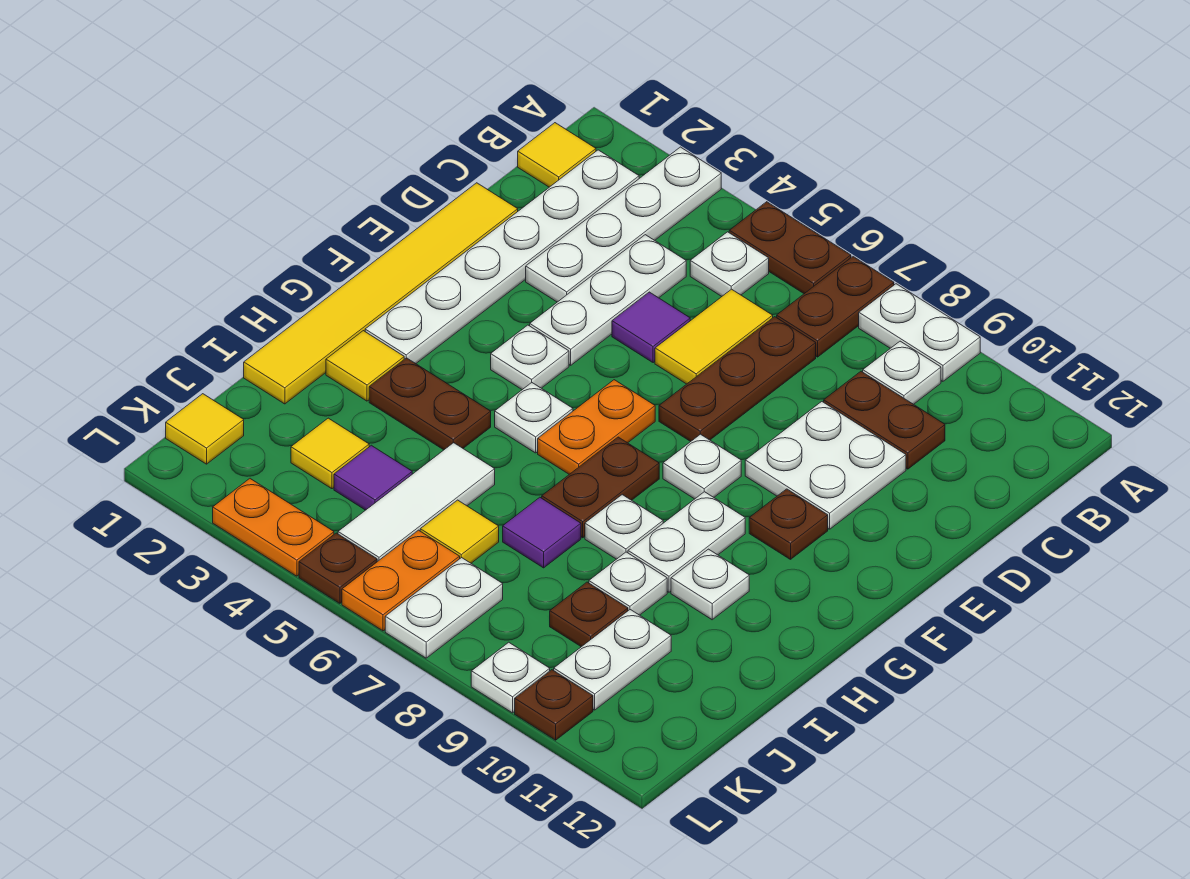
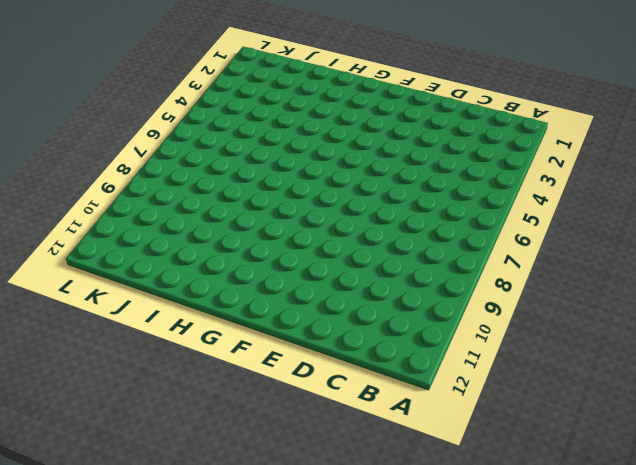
none -> white 1x4 plate [526,147,721,302]
none -> brown 1x2 plate [729,202,851,294]
none -> brown 1x2 plate [777,257,894,357]
none -> white 1x2 plate [859,284,980,381]

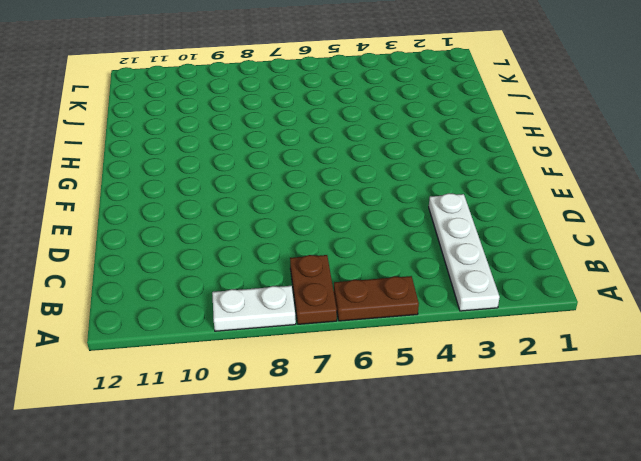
none -> yellow 1x1 tile [518,123,596,187]
none -> white 1x6 plate [365,150,639,364]
none -> white 1x1 plate [690,232,769,296]
none -> white 1x1 plate [863,341,941,404]

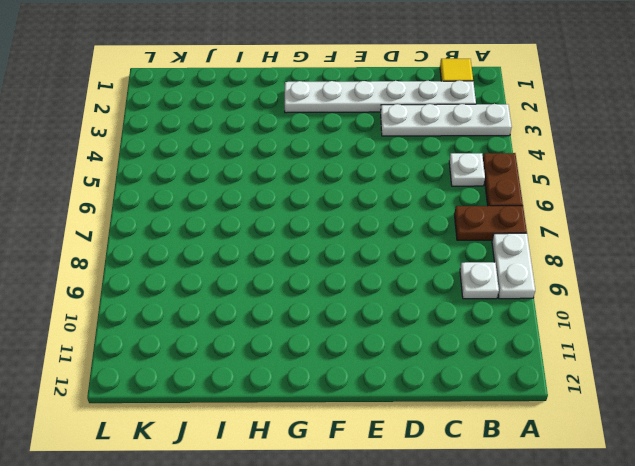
none -> white 1x3 plate [530,235,686,365]
none -> yellow 1x2 tile [655,289,773,384]
none -> brown 1x3 plate [659,317,816,442]
none -> brown 1x2 plate [824,371,945,469]

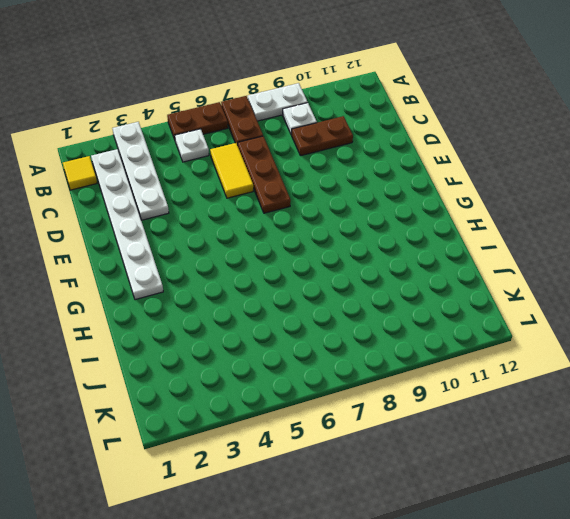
none -> white 1x3 plate [530,235,686,365]
none -> yellow 1x6 tile [244,183,518,404]
none -> purple 1x1 tile [612,292,690,363]
none -> white 2x2 plate [745,402,906,529]

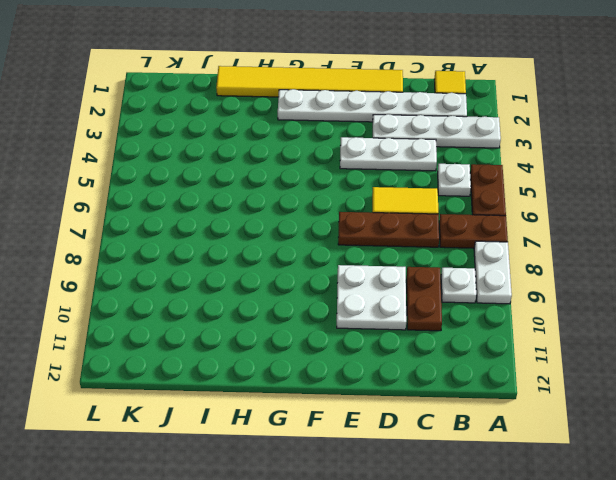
none -> purple 1x1 tile [612,292,690,363]
none -> white 1x1 plate [491,325,569,390]
none -> orange 1x2 plate [538,380,655,474]
none -> white 1x1 plate [663,434,741,499]

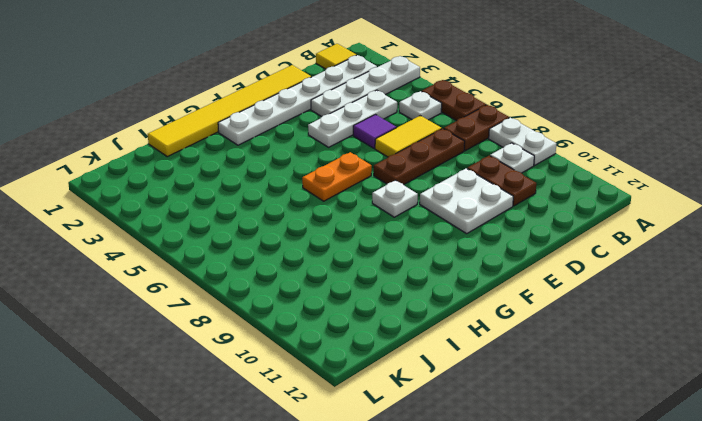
none -> white 1x1 plate [491,325,569,390]
none -> brown 1x1 plate [749,489,828,559]
none -> white 1x1 plate [495,383,573,453]
none -> brown 1x2 plate [542,437,659,538]

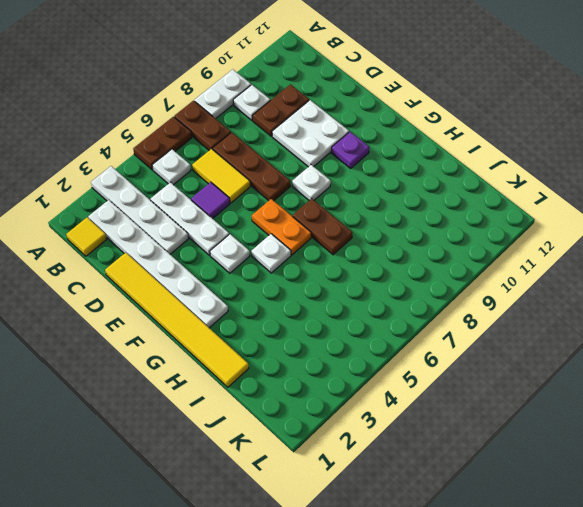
purple 1x1 plate [331,132,369,168] -> brown 1x1 plate [749,489,828,559]
none -> white 1x2 plate [628,492,745,592]
none -> yellow 1x1 tile [326,331,404,401]
none -> brown 1x2 plate [369,358,491,450]
none -> white 1x1 plate [585,495,663,559]

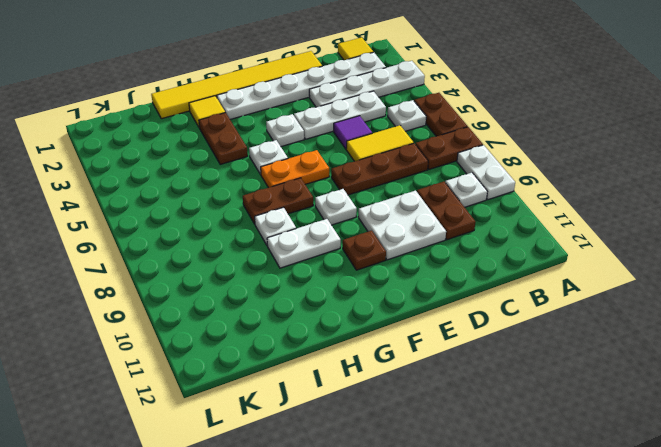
none -> white 1x1 plate [671,549,749,620]
none -> white 1x3 tile [338,443,495,562]
none -> purple 1x1 tile [503,497,581,568]
none -> white 1x1 plate [589,552,667,615]

